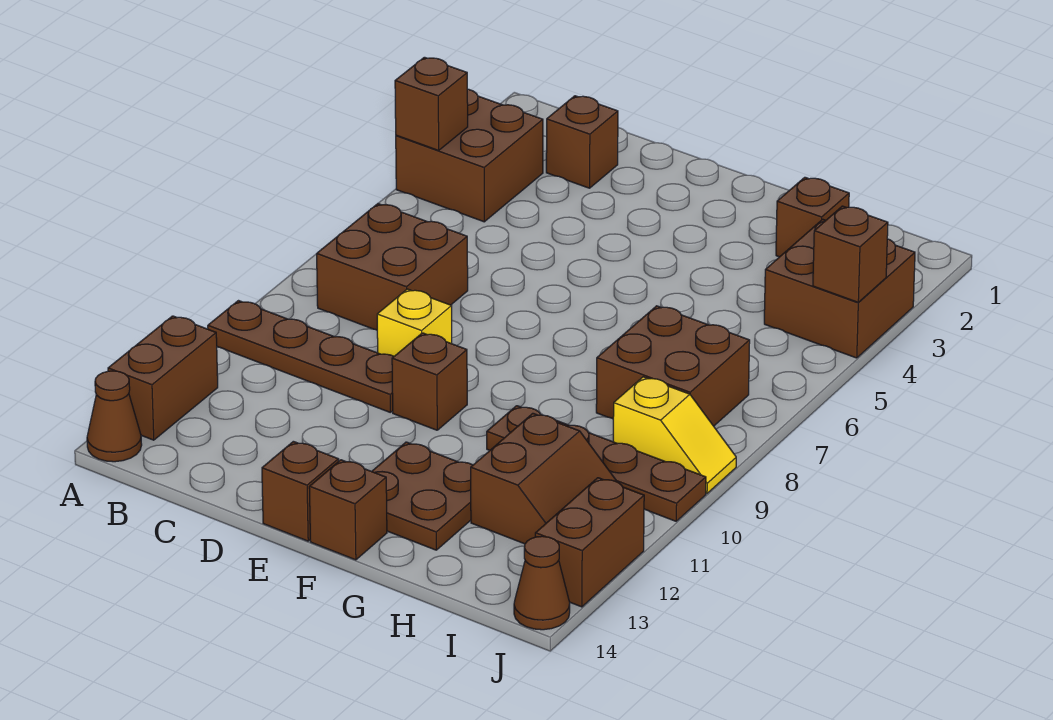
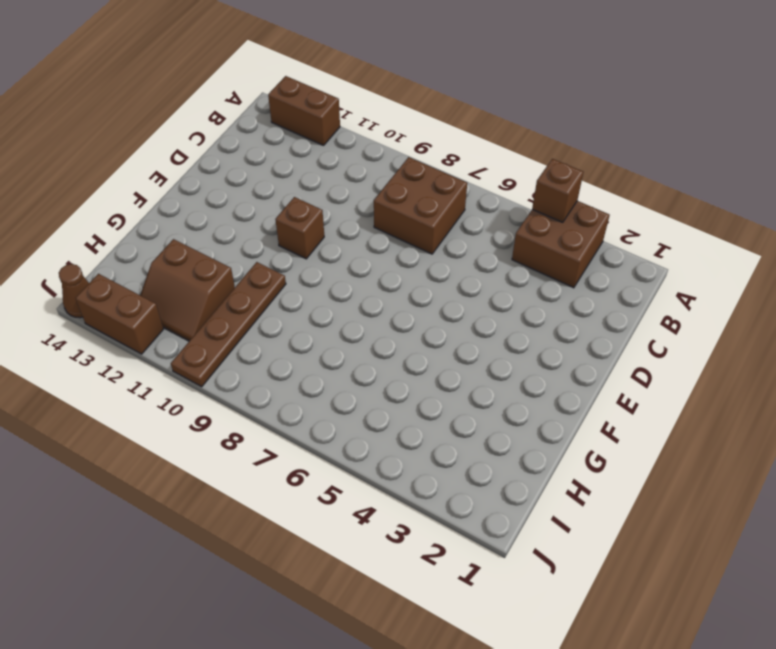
none -> brown 1x4 plate [208,301,394,412]
none -> brown 1x1 cone [87,371,142,462]
none -> brown 1x1 brick [546,96,618,188]

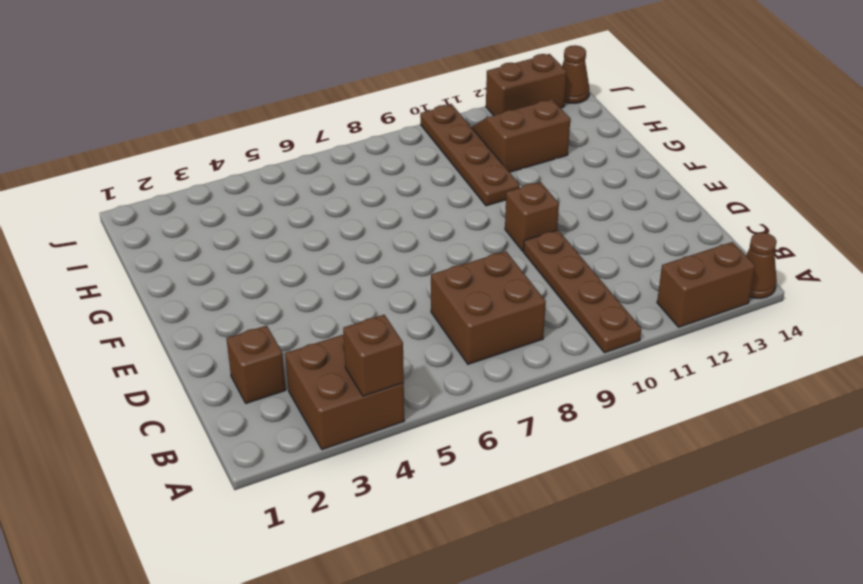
none -> yellow 1x1 brick [377,289,452,356]
none -> brown 1x1 brick [262,441,339,541]
none -> brown 2x2 plate [372,442,473,550]

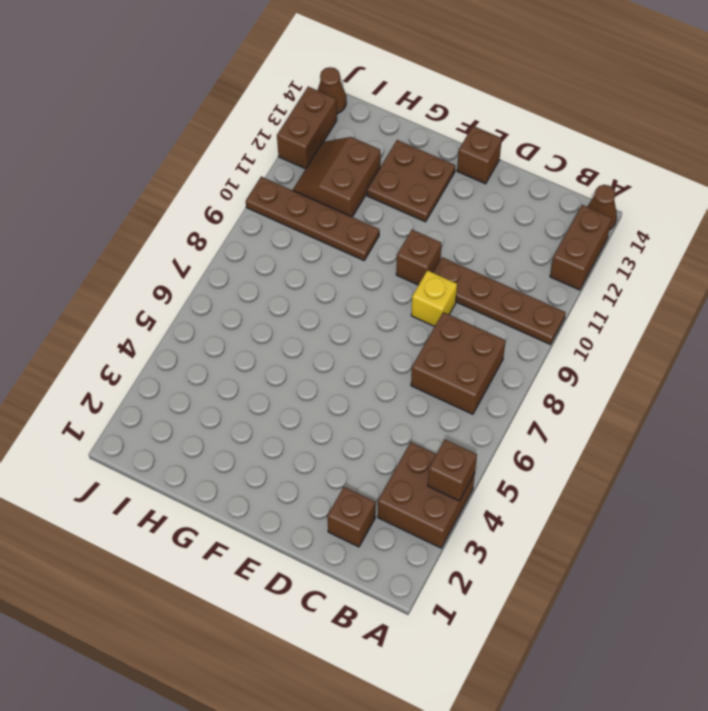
none -> brown 1x1 brick [309,460,387,560]
none -> brown 1x1 brick [776,177,849,257]
none -> brown 2x2 brick [596,306,750,426]

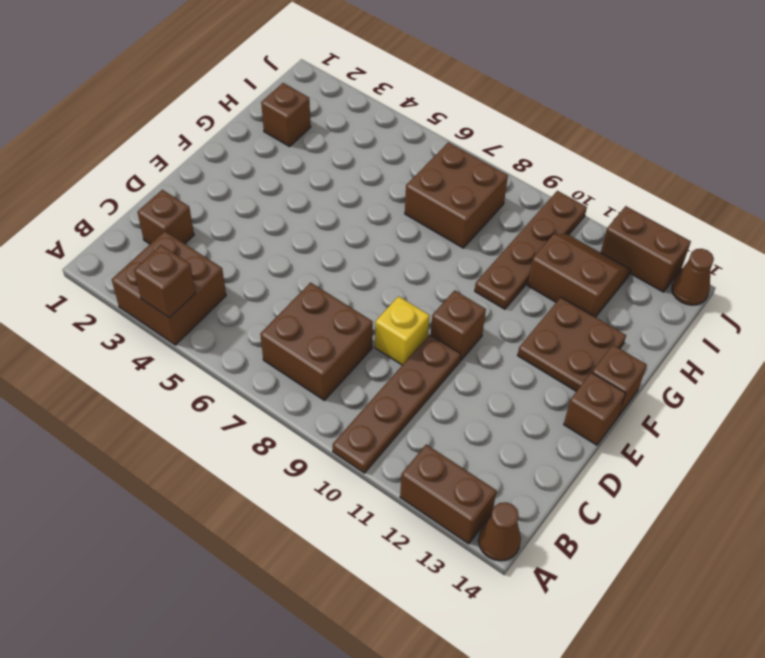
none -> brown 2x2 brick [764,219,915,358]
none -> yellow 1x2 slope [613,377,736,493]
none -> brown 1x1 brick [813,206,888,302]

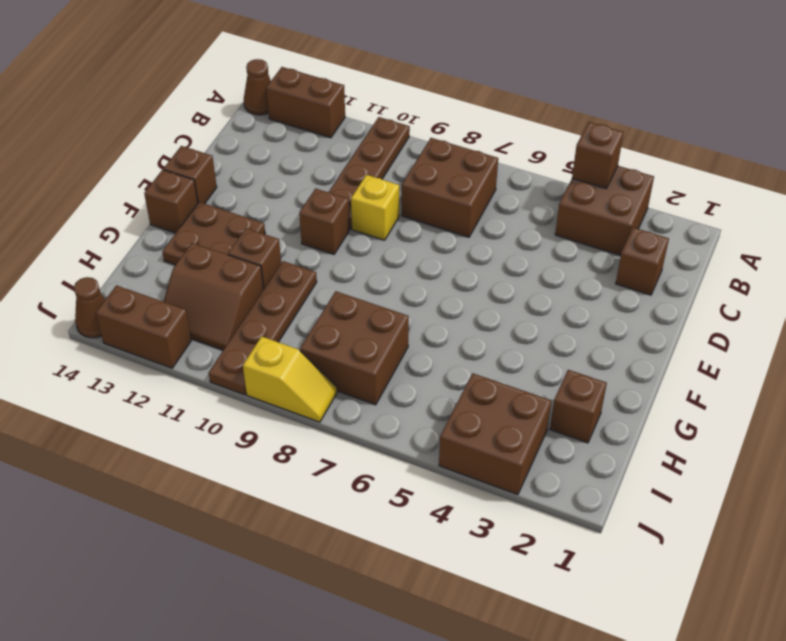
brown 1x1 brick [228,228,281,290] -> brown 1x1 brick moved to [813,206,888,302]
yellow 1x2 slope [243,336,337,422] -> yellow 1x2 slope turned to [613,377,736,493]

